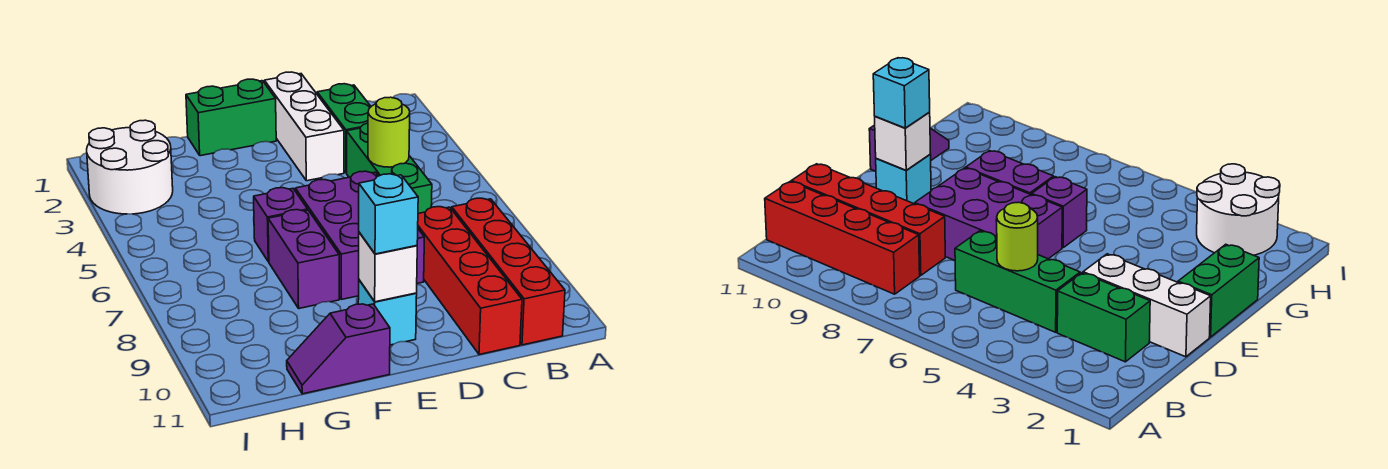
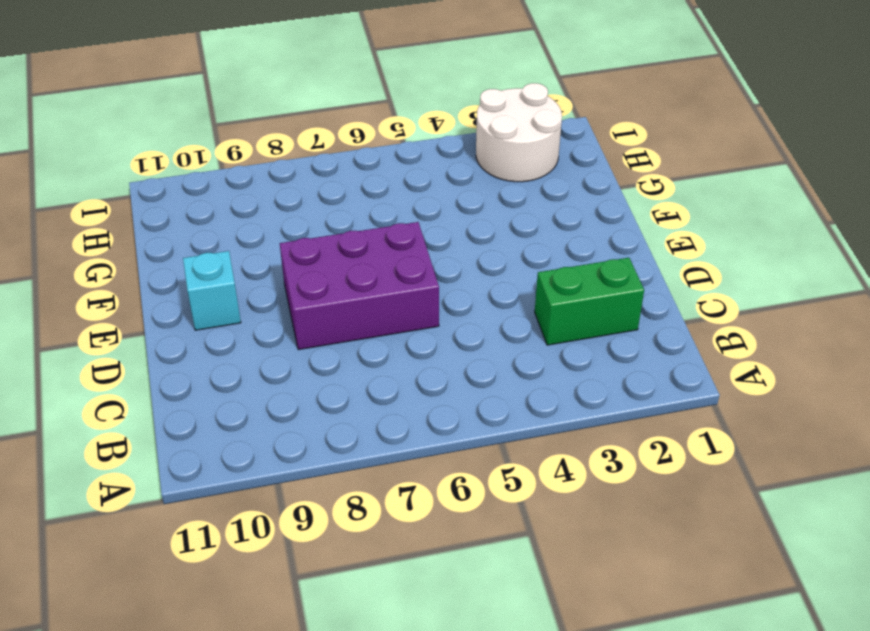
none -> red 1x4 brick [452,198,565,345]
none -> green 1x3 brick [347,123,432,213]
none -> red 1x4 brick [418,207,522,355]

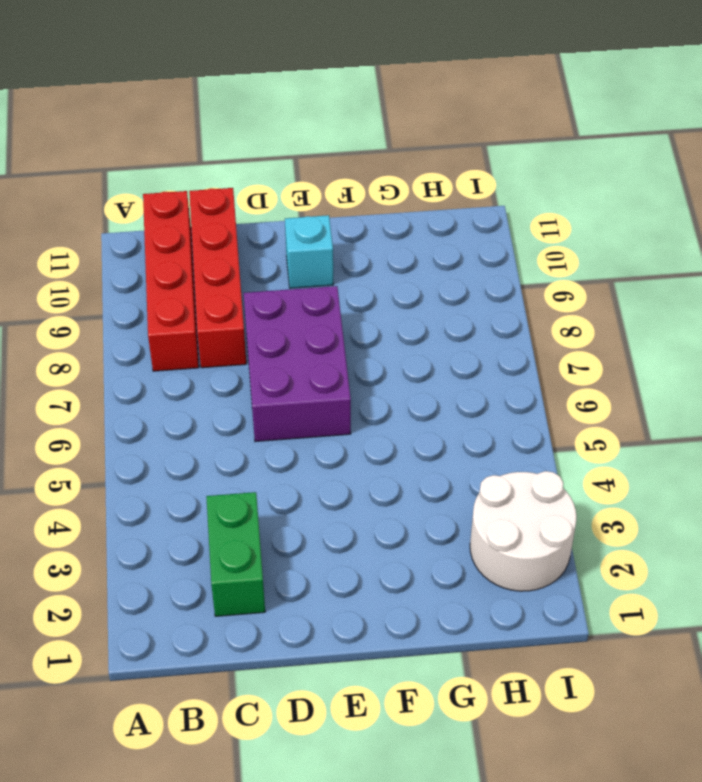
none -> green 1x3 brick [347,123,432,213]
none -> white 1x3 brick [264,72,344,181]
none -> green 1x2 brick [186,79,276,156]

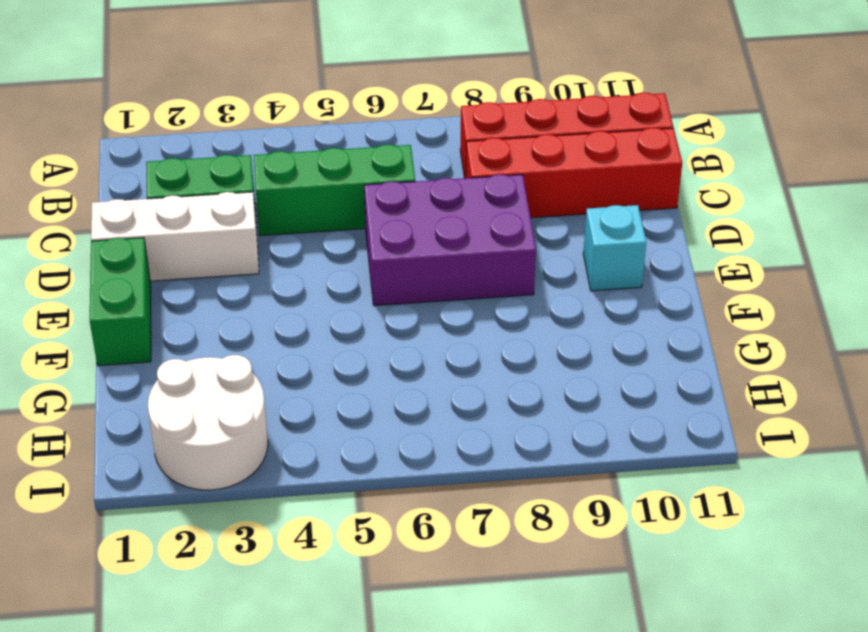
none -> purple 1x1 brick [254,188,308,262]
none -> purple 1x2 brick [268,210,339,308]
none -> purple 1x2 slope [287,304,390,394]

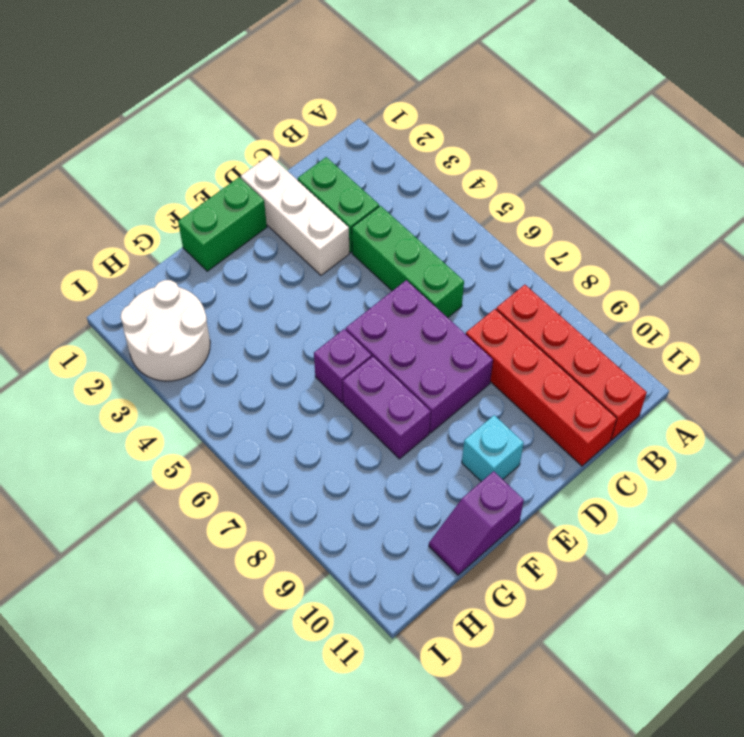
none -> lime 1x1 round brick [368,97,410,167]
none -> white 1x1 brick [359,232,417,302]
none -> cyan 1x1 brick [359,174,418,254]

